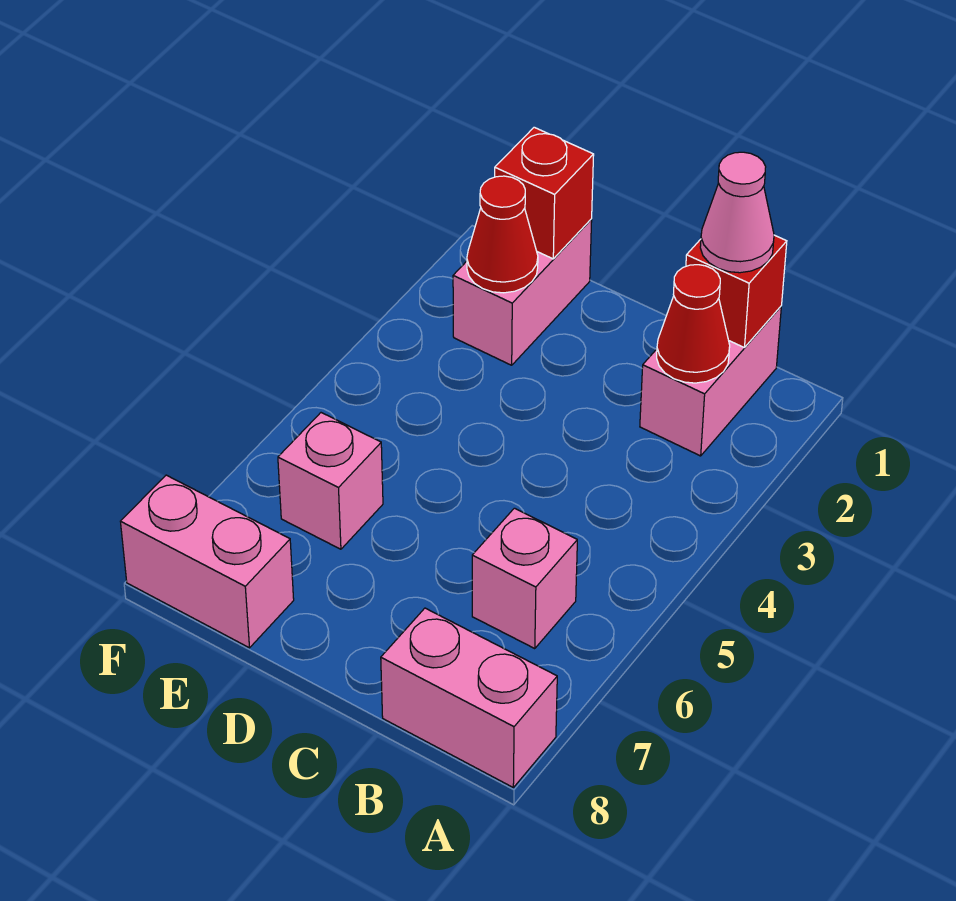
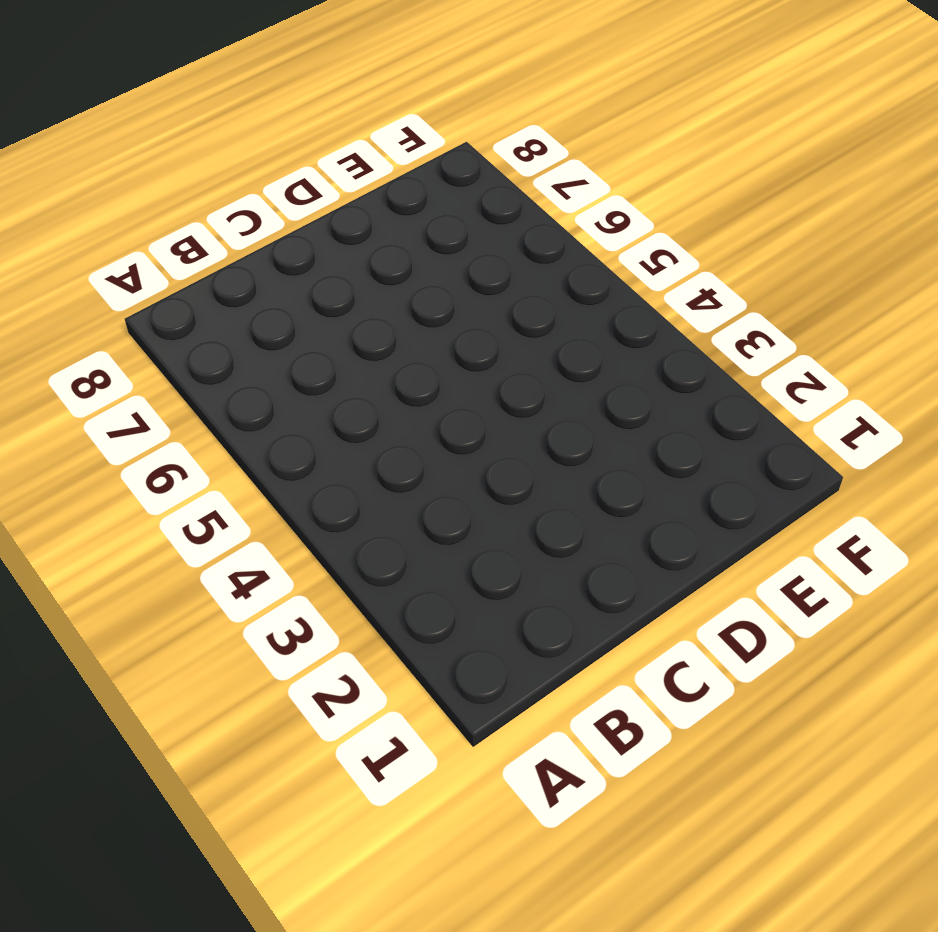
none -> pink 1x2 brick [381,608,557,787]
none -> pink 1x2 brick [640,307,781,456]

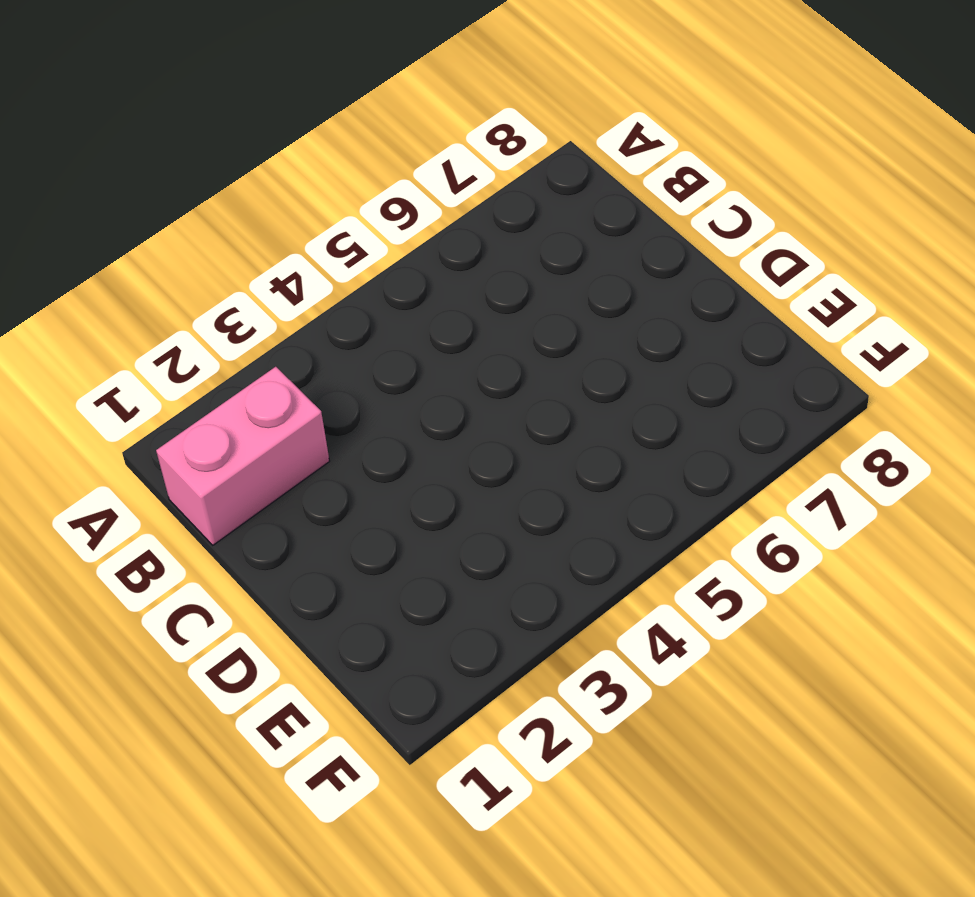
none -> pink 1x2 brick [381,608,557,787]
none -> pink 1x1 brick [472,508,577,649]

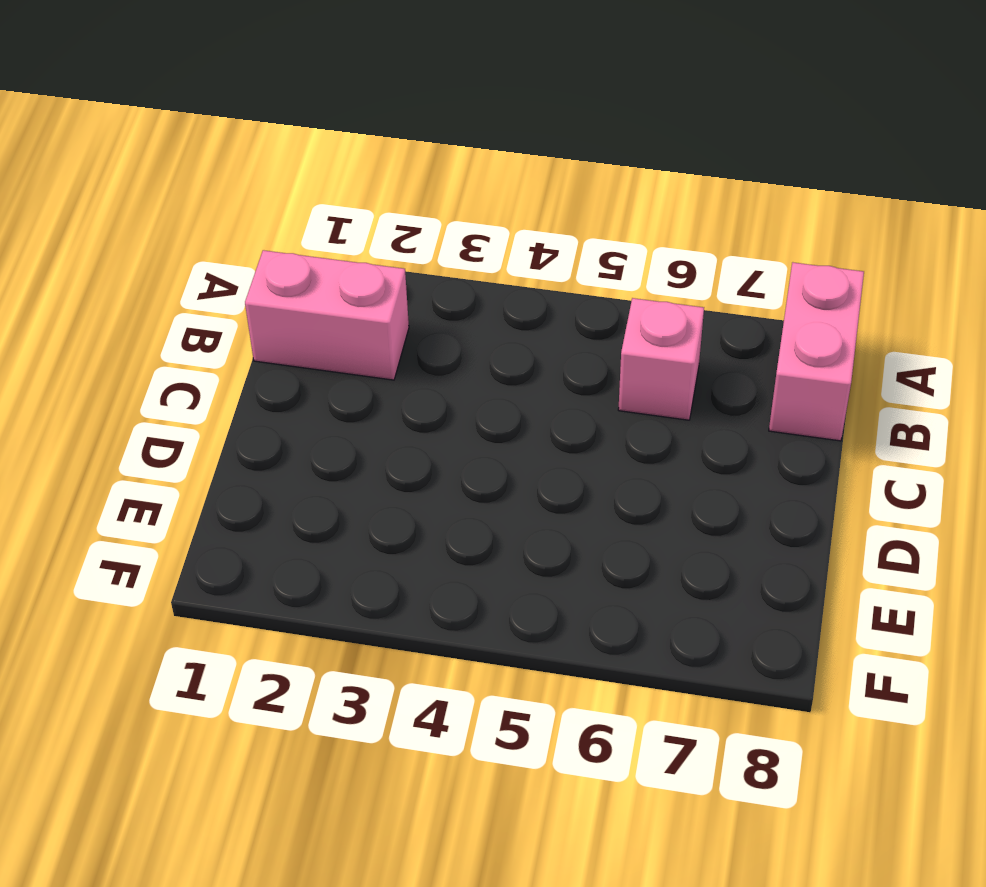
none -> pink 1x2 brick [453,219,592,365]
none -> pink 1x1 brick [278,413,383,549]

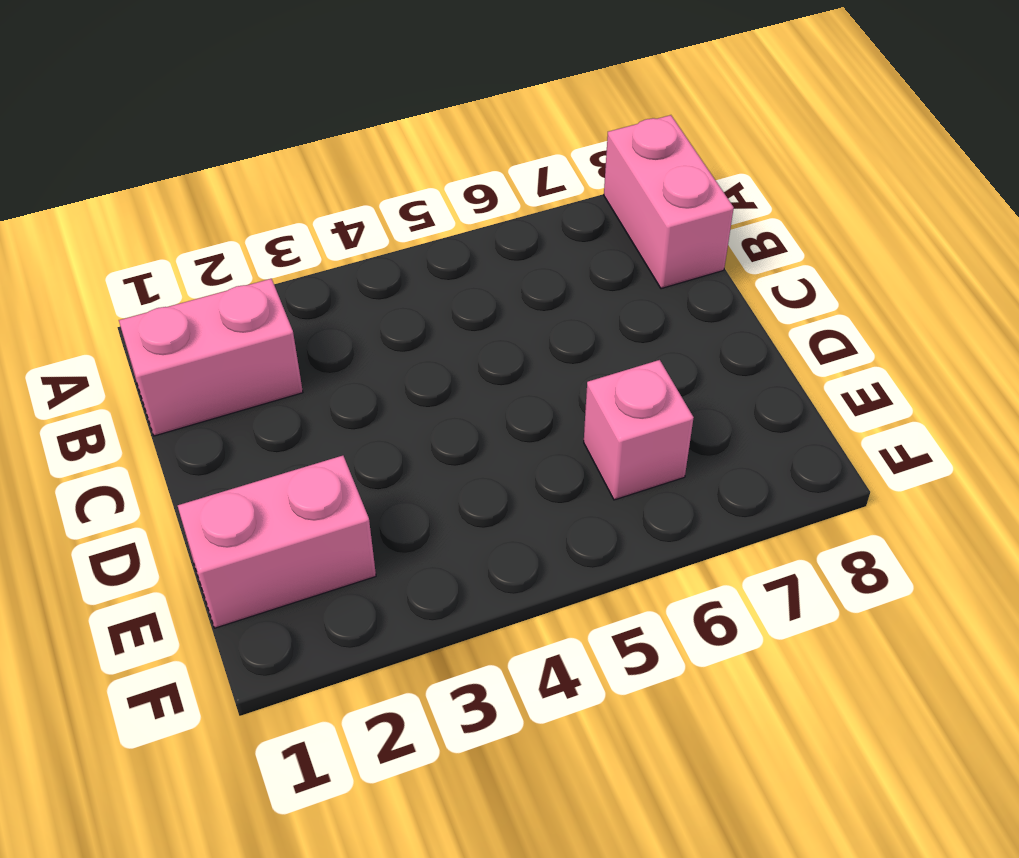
none -> pink 1x1 brick [472,508,577,649]
none -> pink 1x2 brick [120,475,294,648]

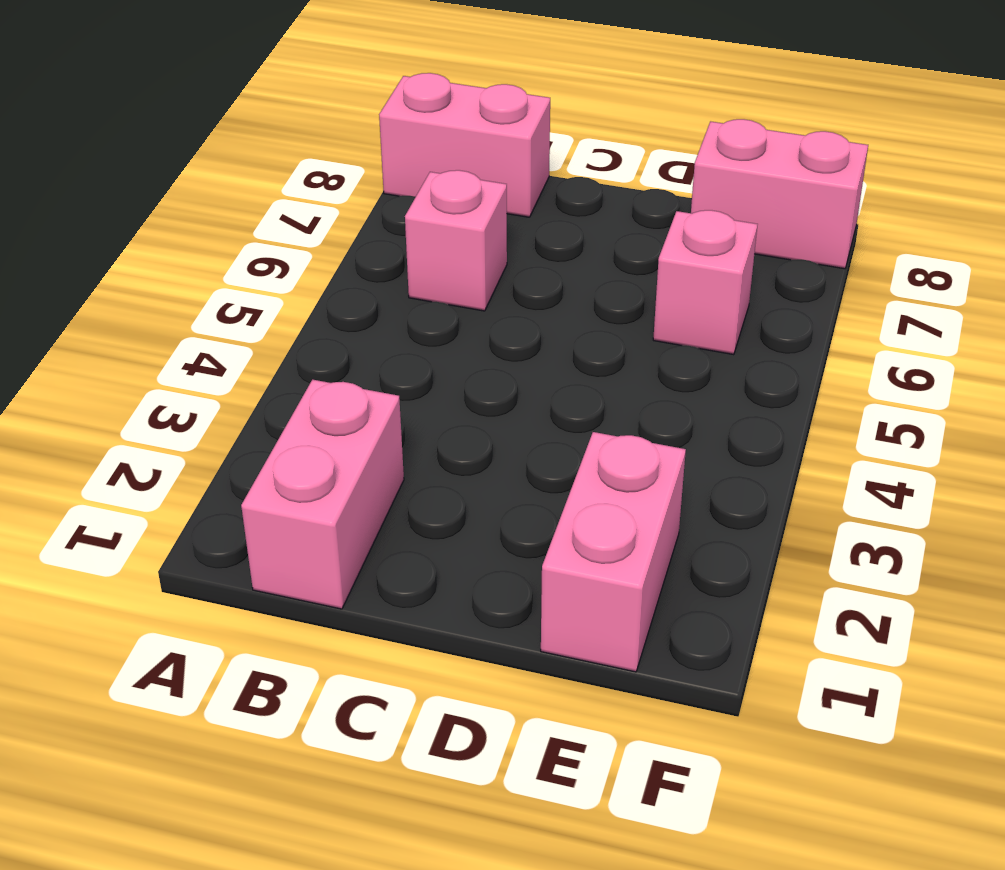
none -> red 1x1 brick [686,235,787,348]
none -> red 1x1 cone [657,265,730,383]

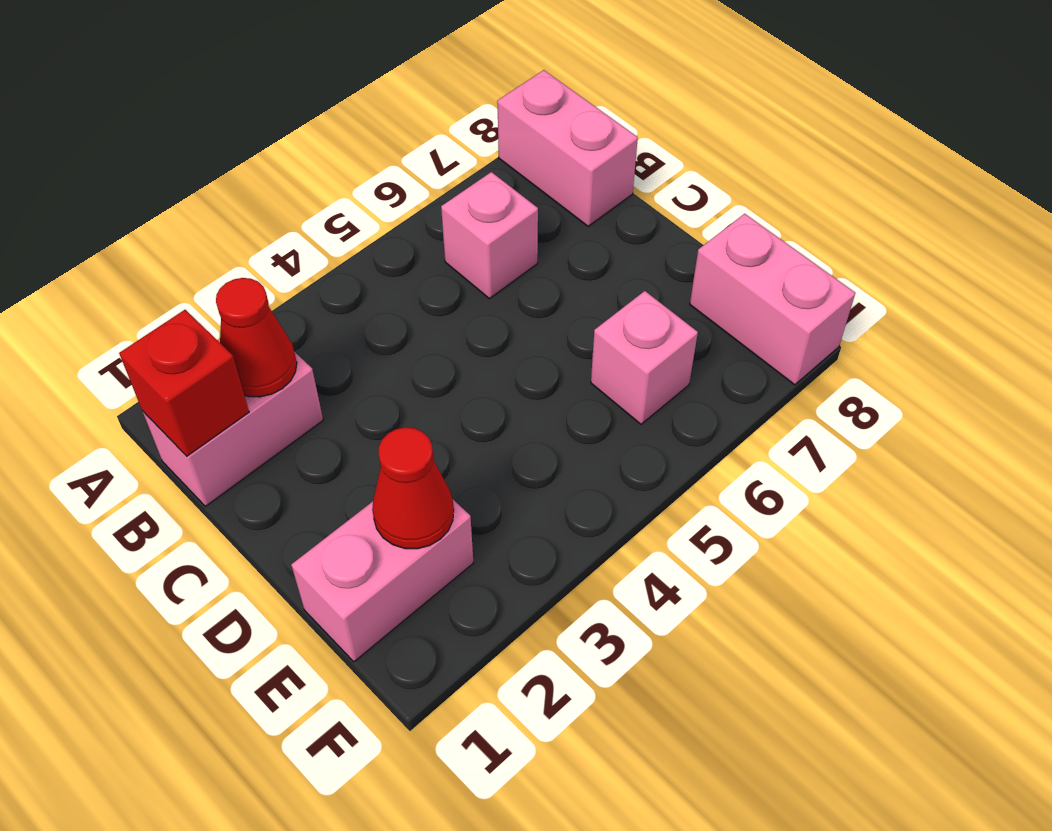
none -> red 1x1 brick [495,127,594,259]
none -> pink 1x1 cone [700,152,774,273]

